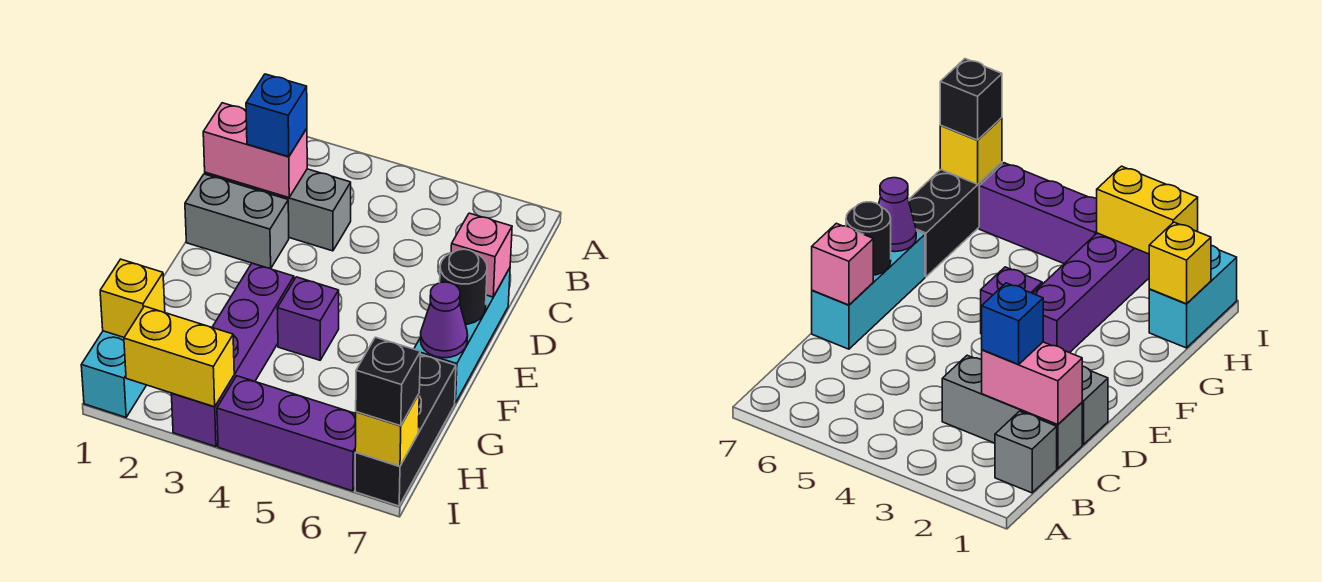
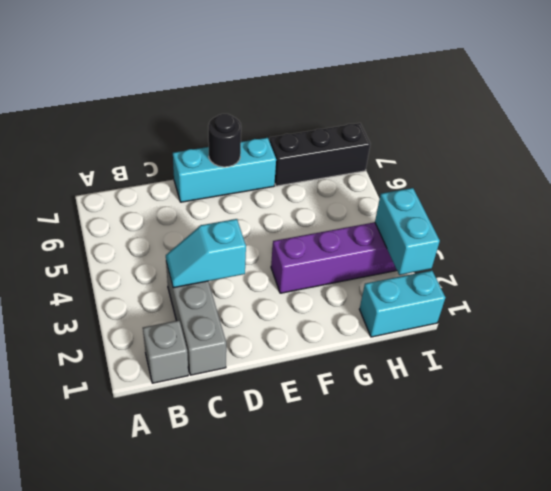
cyan 1x2 slope [166,219,246,288] -> none
cyan 1x2 brick [375,188,440,275] -> yellow 1x2 brick [124,306,234,407]
none -> grey 1x2 brick [185,174,289,269]
none -> purple 1x1 brick [277,277,339,360]
none -> purple 1x3 brick [217,376,356,491]

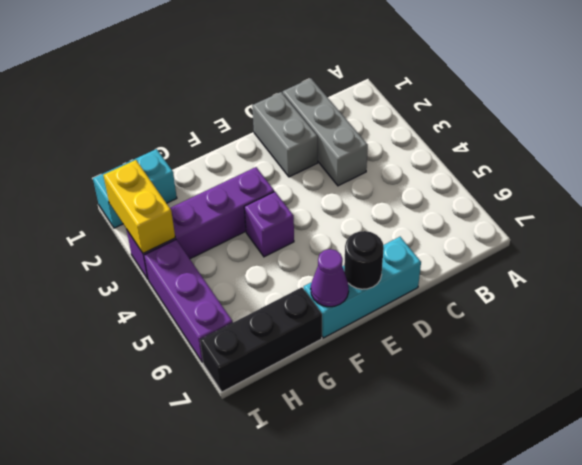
none -> grey 1x1 brick [995,411,1057,493]
none -> pink 1x2 brick [203,103,307,198]
none -> pink 1x1 brick [451,213,512,297]

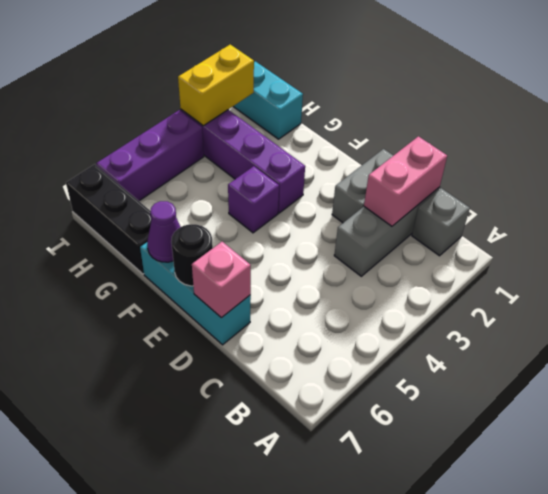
none -> yellow 1x1 brick [100,259,165,337]
none -> yellow 1x1 brick [355,394,419,466]
none -> blue 1x1 brick [246,74,307,157]

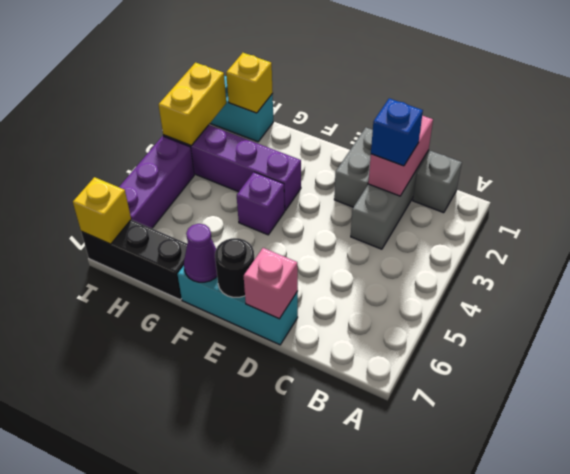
none -> black 1x1 brick [356,337,420,426]

